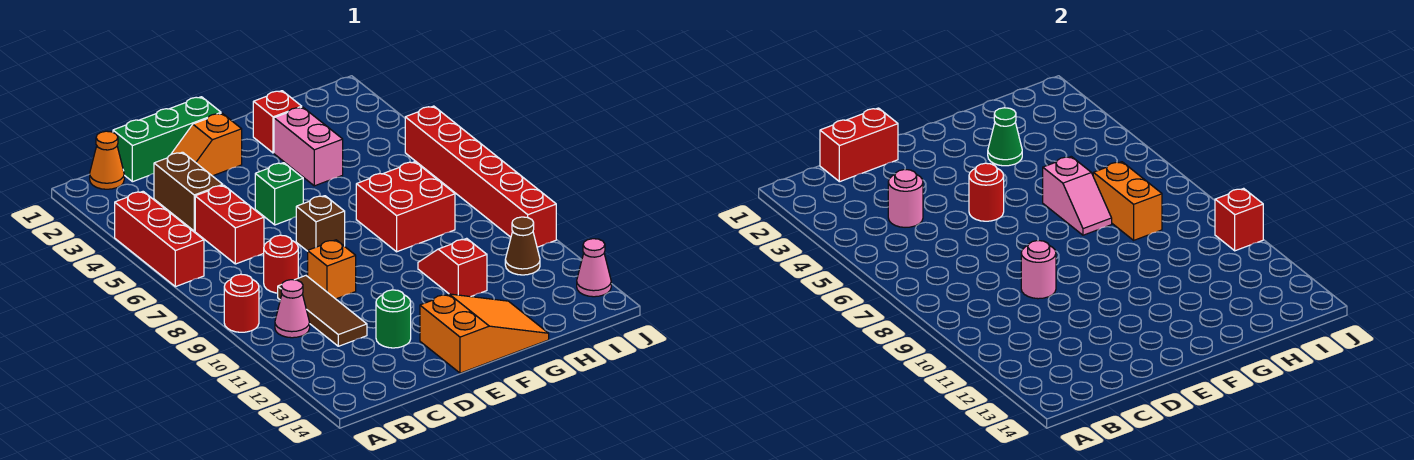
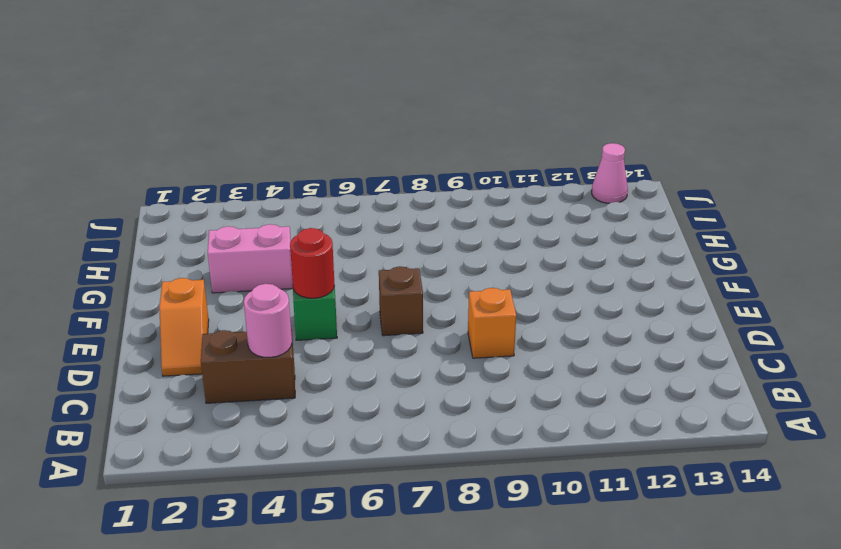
none -> red 1x3 brick [115,192,204,287]
none -> red 1x1 round brick [224,274,259,332]
none -> orange 1x1 cone [90,131,124,189]
none -> pink 1x1 cone [275,280,310,338]

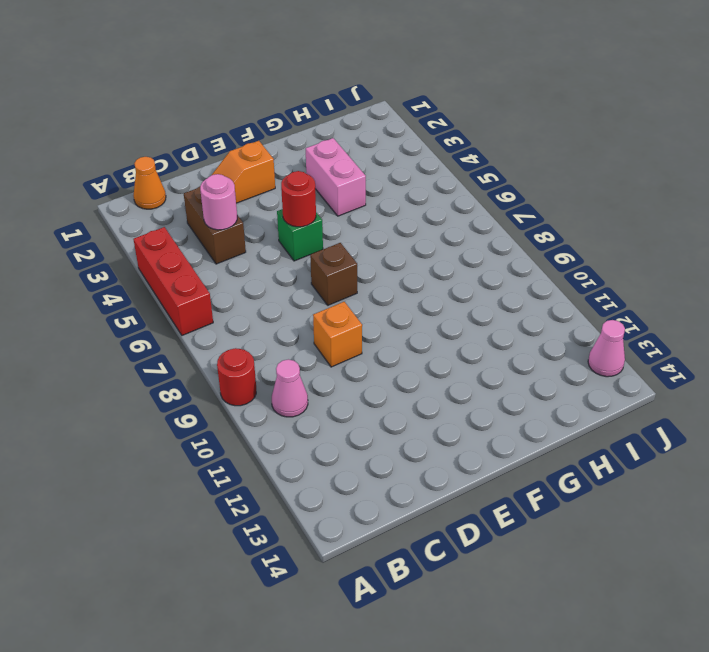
none -> green 1x3 brick [113,97,221,182]
none -> red 1x2 brick [195,185,264,264]
none -> red 1x1 round brick [264,235,298,293]
none -> brown 1x3 tile [278,276,367,346]

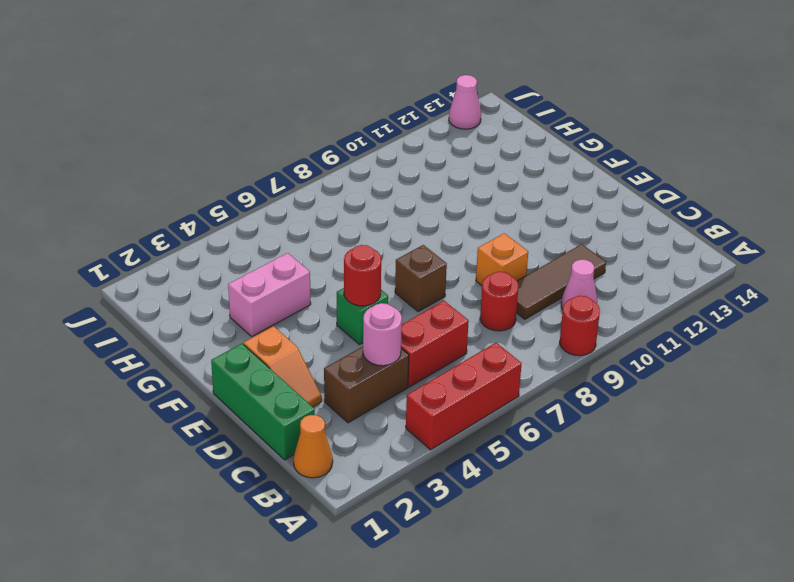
none -> green 1x1 round brick [376,290,411,348]
none -> orange 2x3 slope [420,294,549,373]
none -> red 1x1 brick [253,91,302,153]
none -> red 2x2 brick [356,162,455,252]

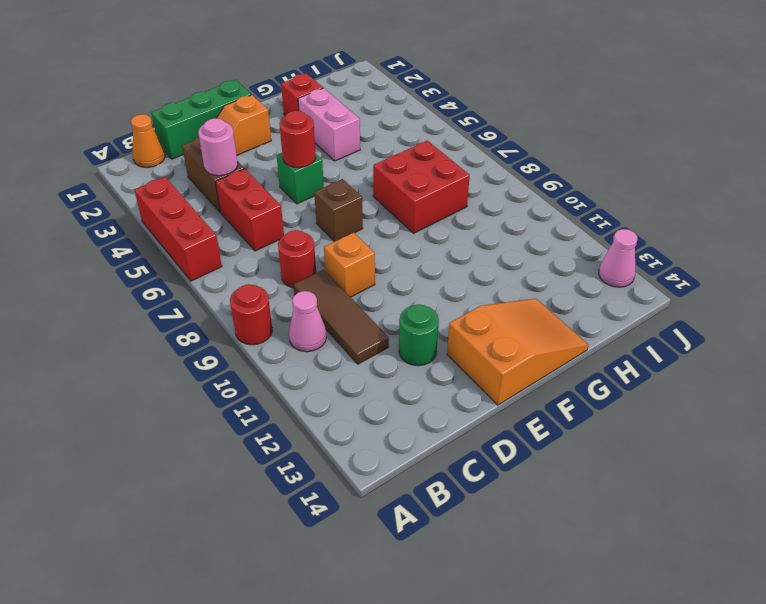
none -> red 1x2 slope [418,238,487,297]
none -> brown 1x1 cone [505,217,540,275]
none -> red 1x6 brick [405,106,556,247]
none -> red 1x2 brick [820,108,898,182]

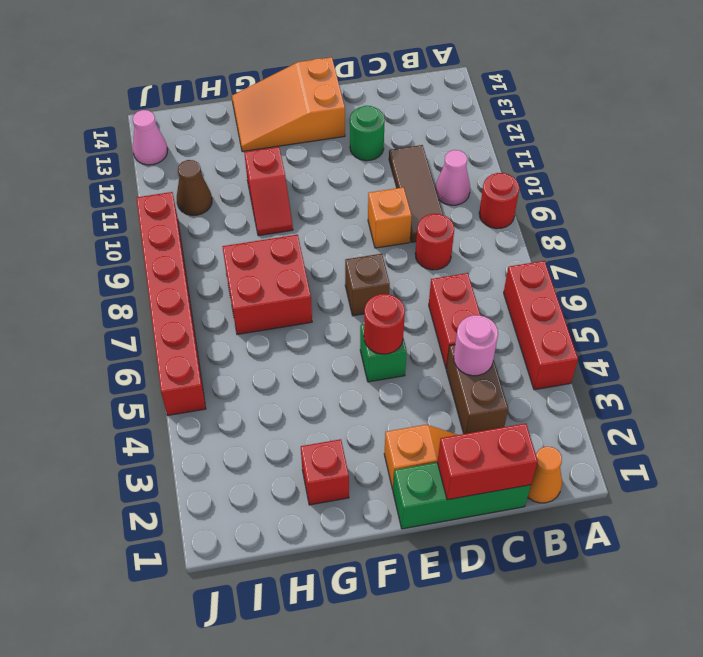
none -> pink 1x2 brick [274,107,343,186]
none -> pink 1x1 round brick [1021,241,1056,299]
none -> green 1x1 cone [988,108,1022,166]
none -> pink 1x2 slope [1043,157,1112,235]

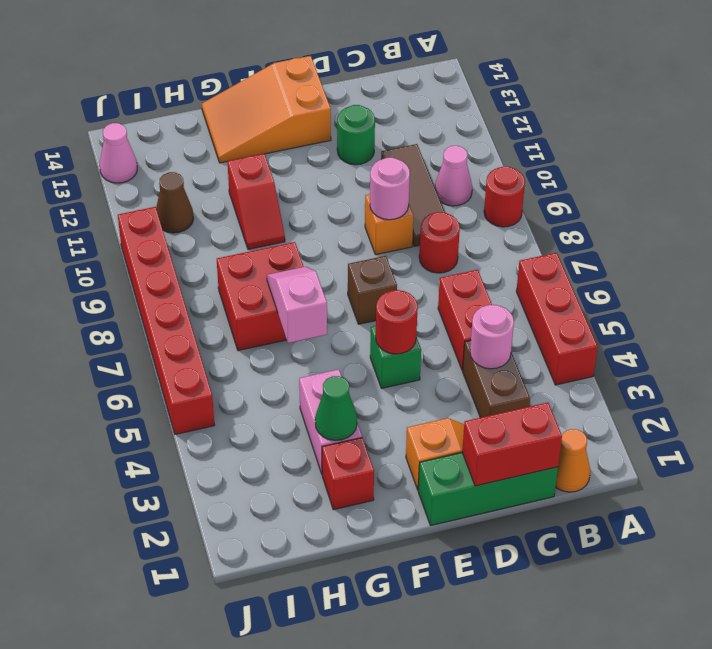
none -> orange 1x2 brick [1093,162,1162,240]
none -> red 1x1 brick [1215,188,1263,251]

